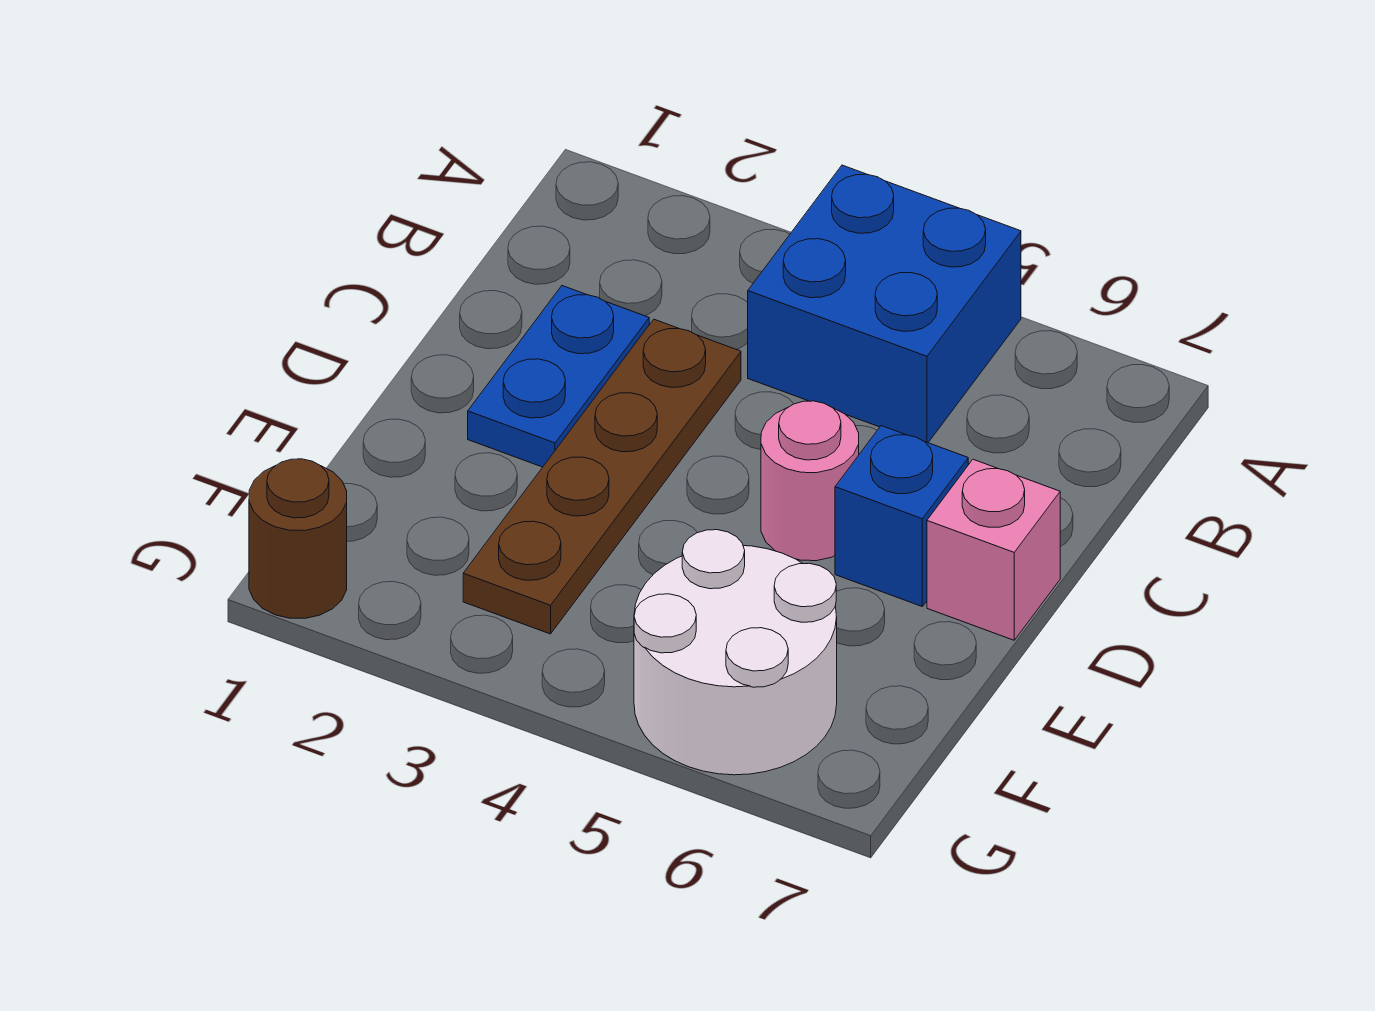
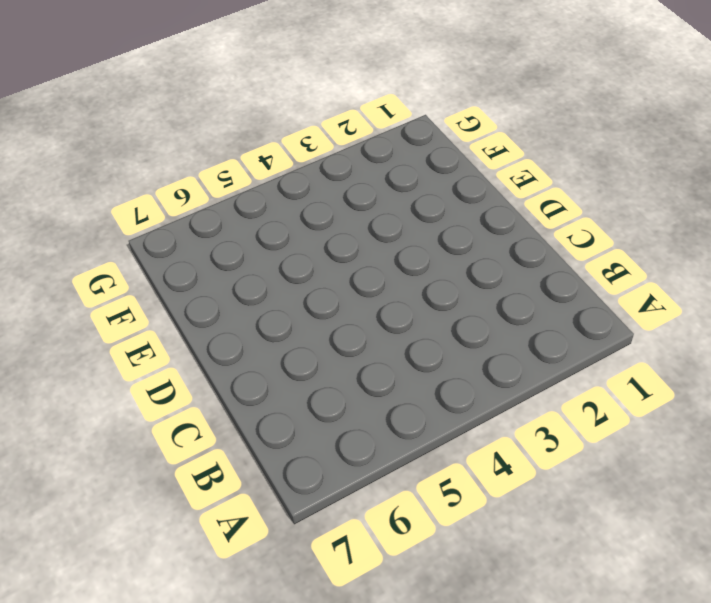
none -> blue 2x2 brick [748,165,1021,443]
none -> blue 1x2 plate [468,286,649,467]

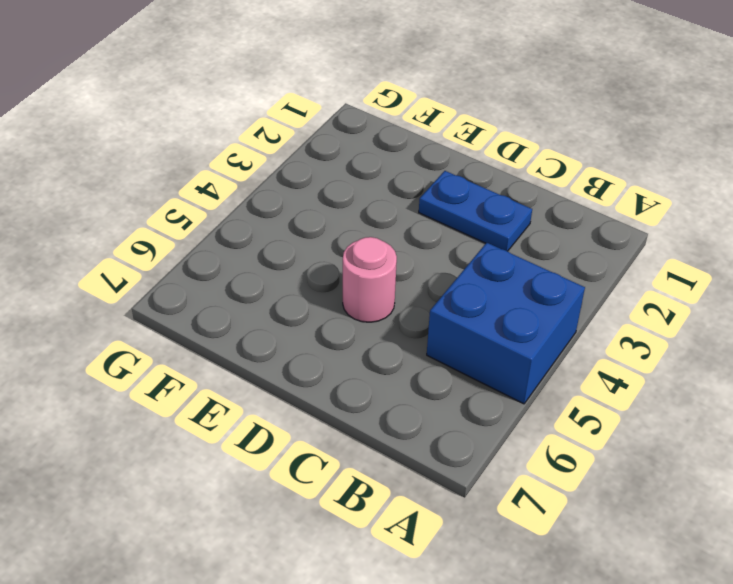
none -> brown 1x4 plate [463,319,741,634]
none -> blue 1x1 brick [835,426,968,606]

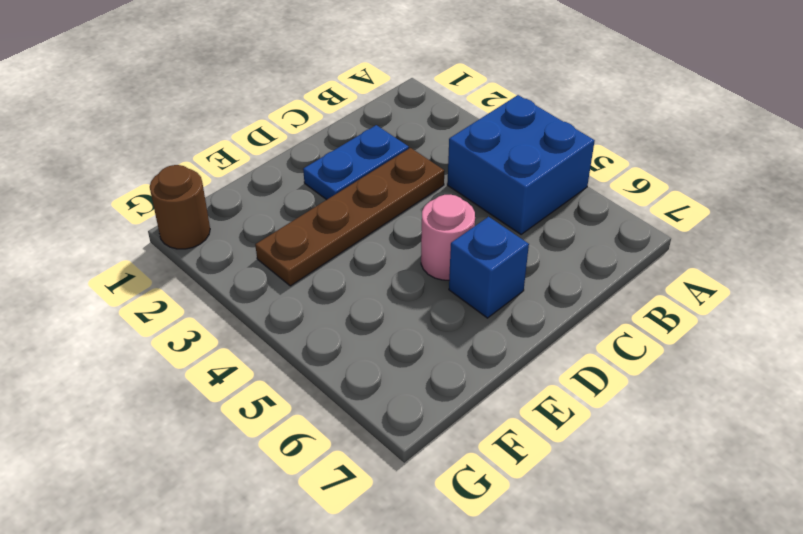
none -> pink 1x1 brick [927,459,1060,640]
none -> white 2x2 round brick [634,530,837,775]

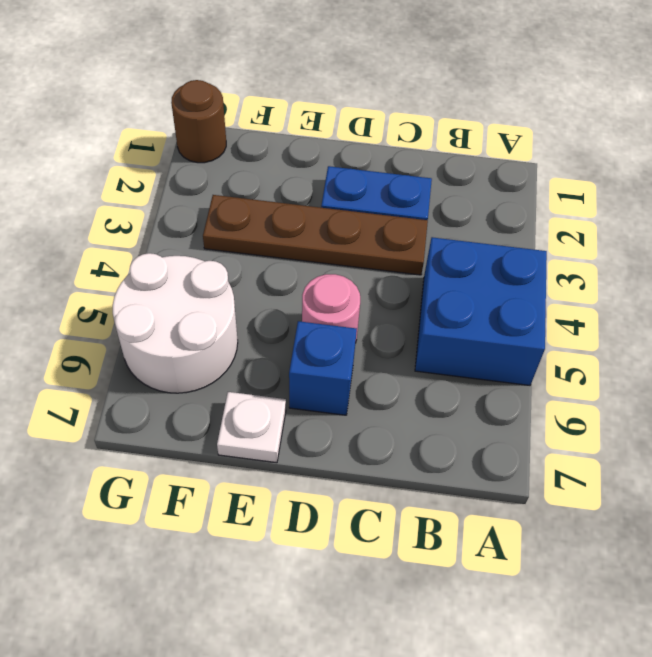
white 1x1 plate [217,392,286,463] -> none
none -> pink 1x1 brick [927,459,1060,640]

